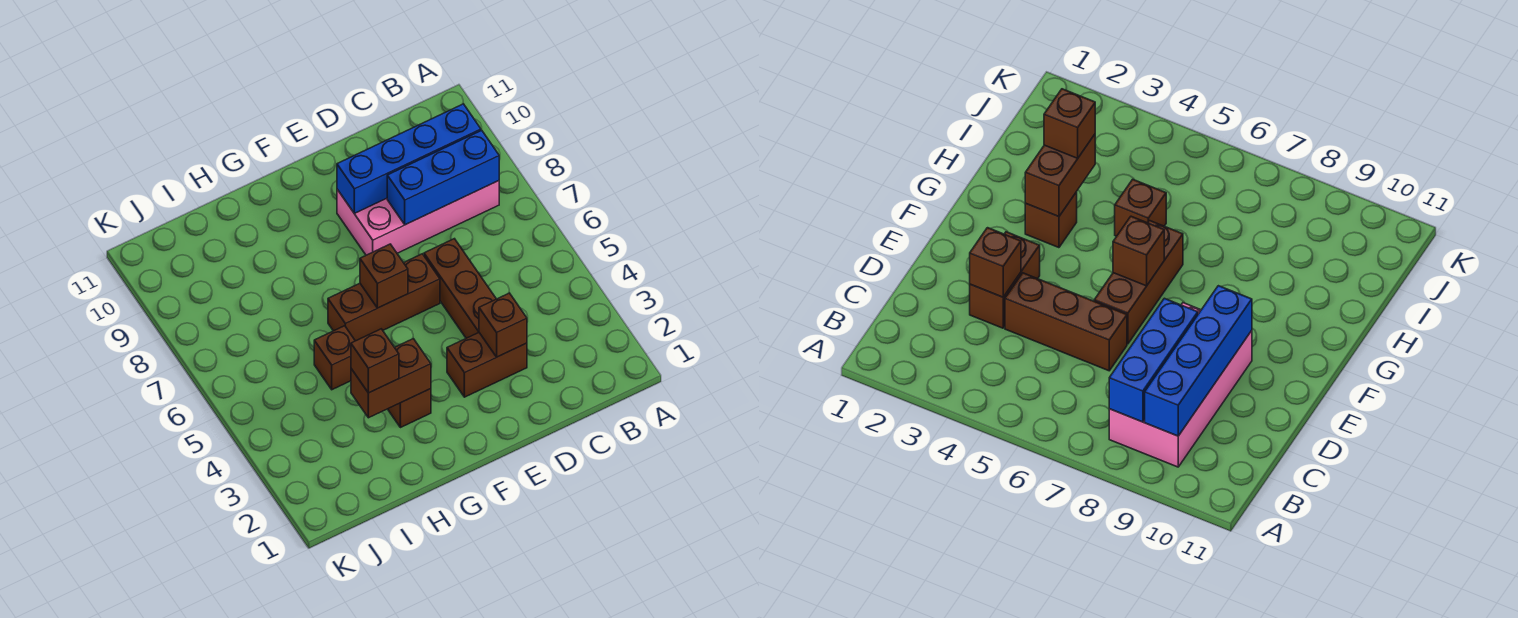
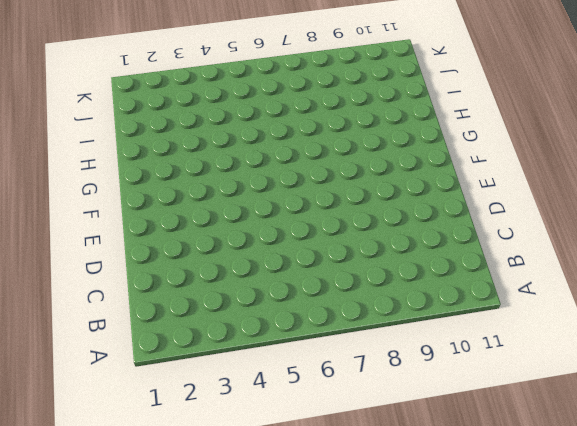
none -> pink 2x4 brick [337,181,499,255]
none -> brown 1x2 brick [447,332,527,397]
none -> brown 1x3 brick [424,239,496,338]

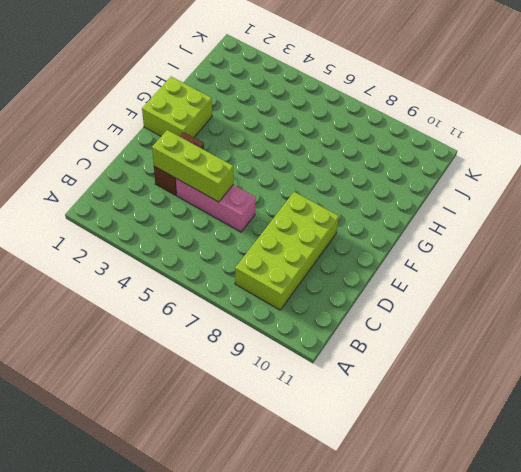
lime 2x4 brick [235,192,339,310] -> pink 2x4 brick [337,181,499,255]
lime 1x3 brick [152,130,233,202] -> brown 1x1 brick [479,293,527,357]
pink 1x3 brick [176,179,256,232] -> brown 1x3 brick [424,239,496,338]
lime 2x2 brick [142,77,212,137] -> none
none -> brown 1x3 brick [328,254,440,341]
none -> brown 1x1 brick [388,389,431,428]
none -> brown 1x1 brick [314,326,355,390]

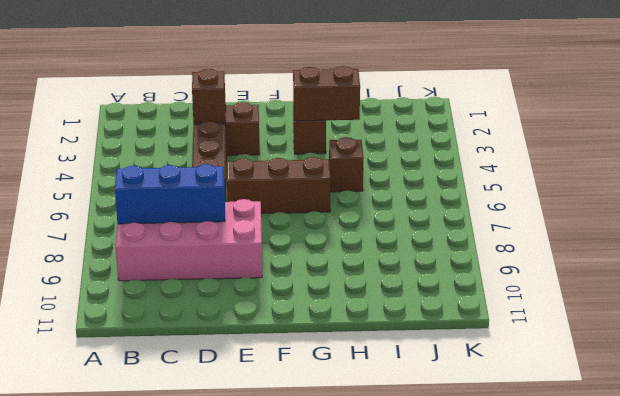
none -> blue 1x4 brick [337,104,481,213]
none -> brown 1x1 brick [360,244,408,308]
none -> brown 1x1 brick [351,329,399,393]

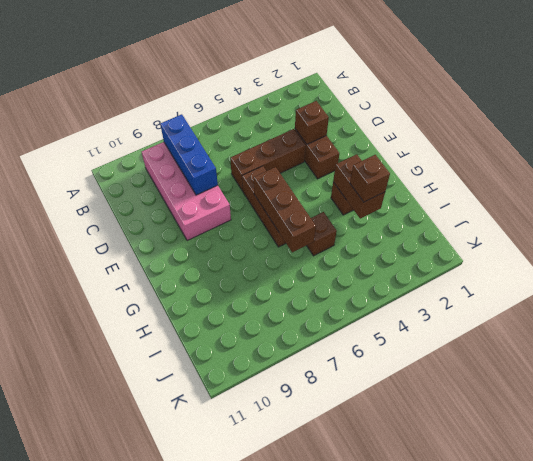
brown 1x3 brick [254,167,316,252] -> brown 1x1 brick [360,244,408,308]
none -> blue 1x4 brick [337,104,481,213]

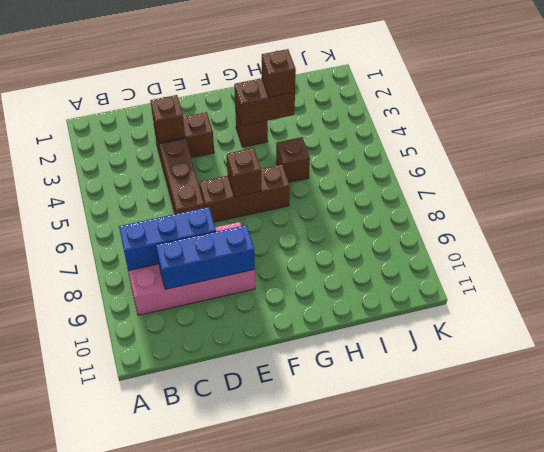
blue 1x3 brick [156,225,255,289] -> blue 1x4 brick [337,104,481,213]

